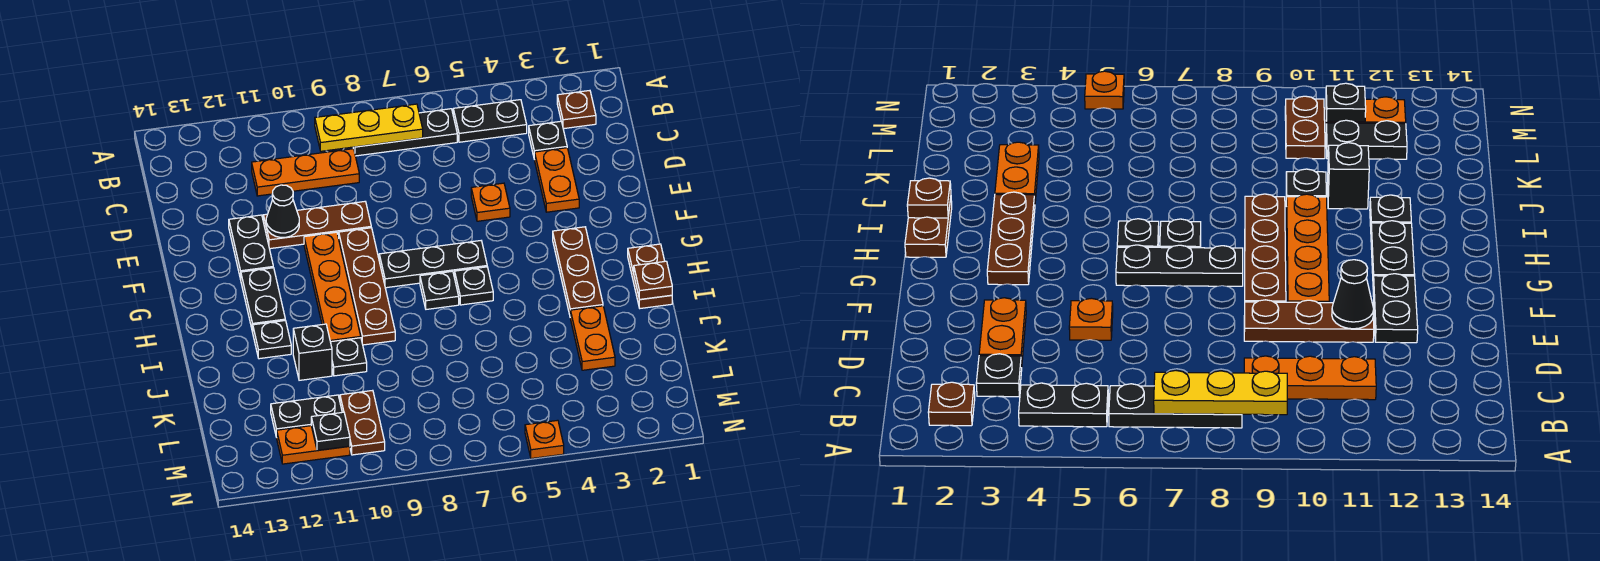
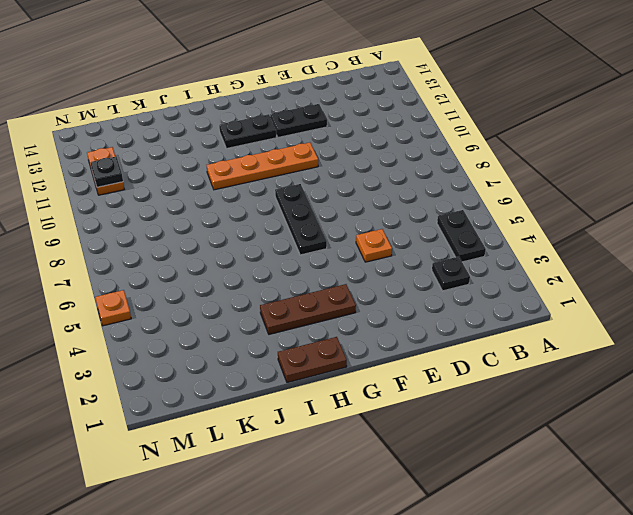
none -> brown 1x1 plate [557,91,596,129]
none -> black 1x3 plate [353,109,457,156]
none -> orange 1x3 plate [252,149,359,196]

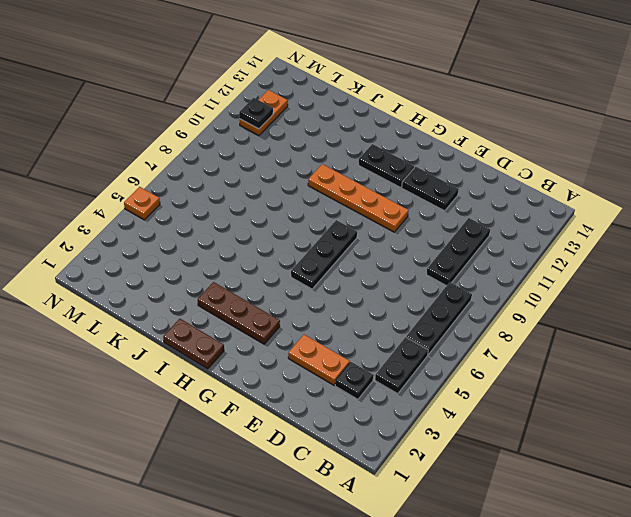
black 1x3 plate [426,218,490,286] -> orange 1x3 plate [252,149,359,196]
none -> brown 1x1 plate [557,91,596,129]
none -> orange 1x1 plate [471,183,510,221]
none -> brown 1x3 plate [263,202,371,249]

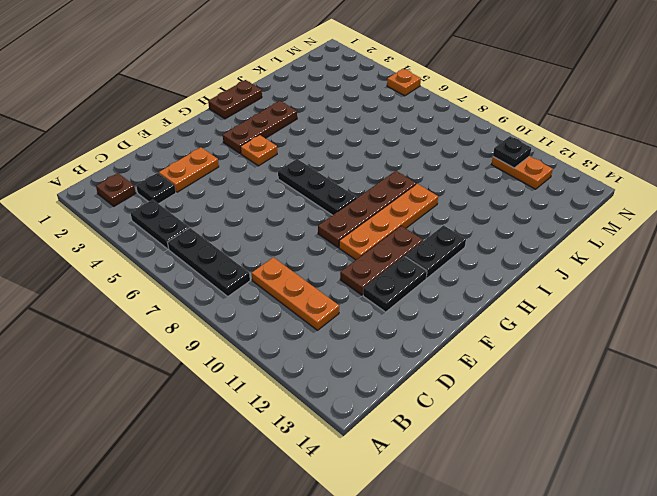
brown 1x3 plate [340,226,423,295] -> brown 1x3 plate turned to [263,202,371,249]
orange 1x1 plate [241,135,277,166] -> orange 1x1 plate moved to [471,183,510,221]
none -> black 1x1 plate [455,267,493,305]
none -> black 1x1 plate [420,271,459,309]
none -> black 1x1 plate [253,321,291,359]

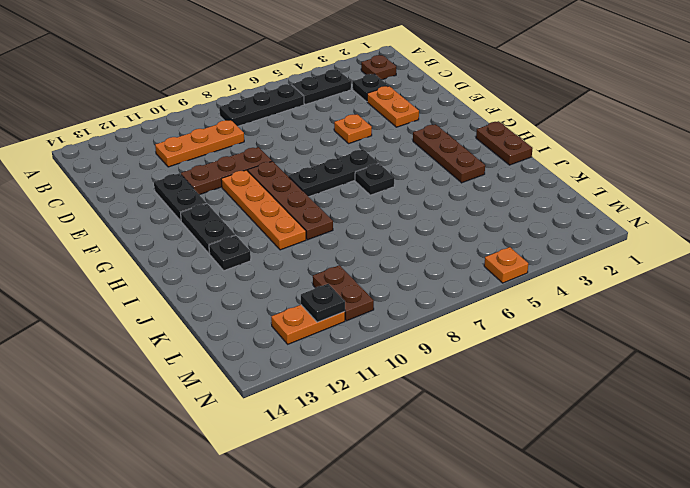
none -> black 1x1 plate [420,271,459,309]
none -> orange 1x2 plate [570,306,615,370]
none -> black 1x1 plate [331,338,367,376]

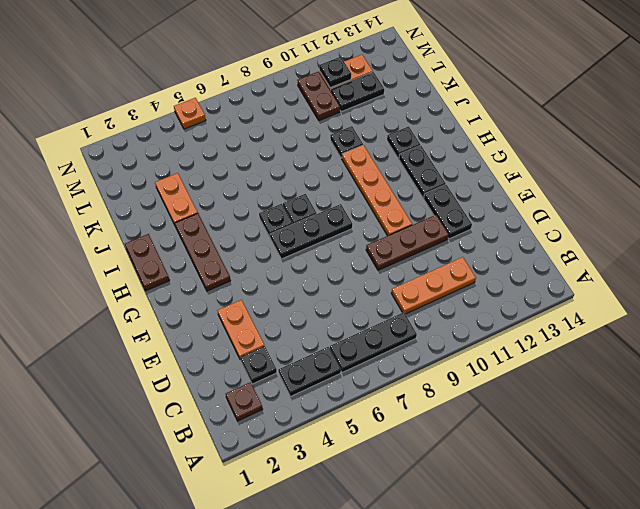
none -> orange 1x1 plate [471,183,510,221]
none -> brown 1x4 plate [339,228,395,345]
none -> black 1x1 brick [293,324,332,380]

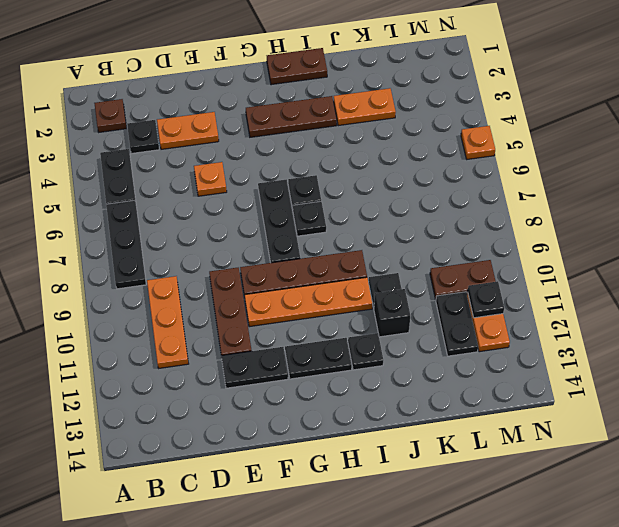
none -> yellow 1x3 plate [315,104,423,151]
none -> black 1x1 cone [266,185,299,237]
none -> brown 1x1 plate [634,261,672,300]

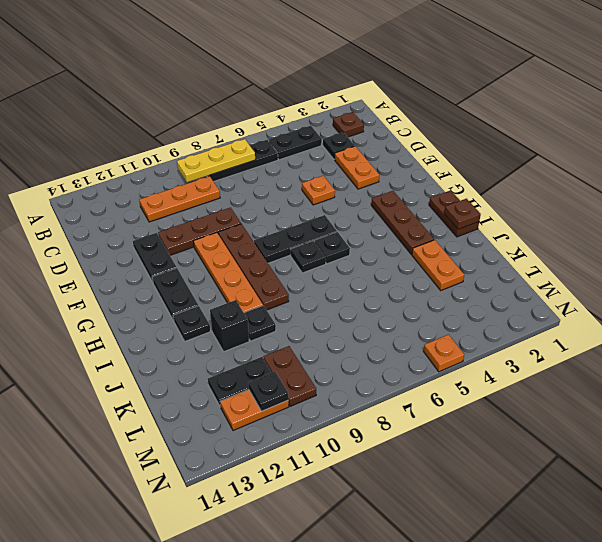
none -> black 1x1 cone [266,185,299,237]

